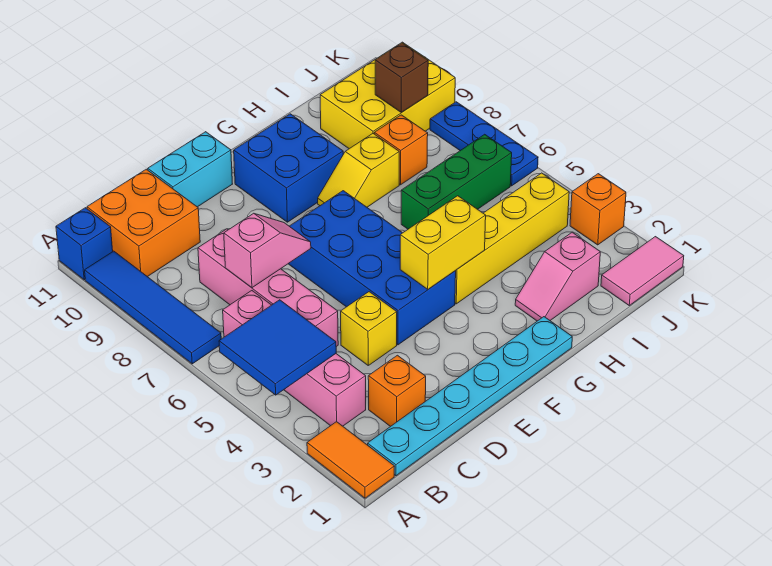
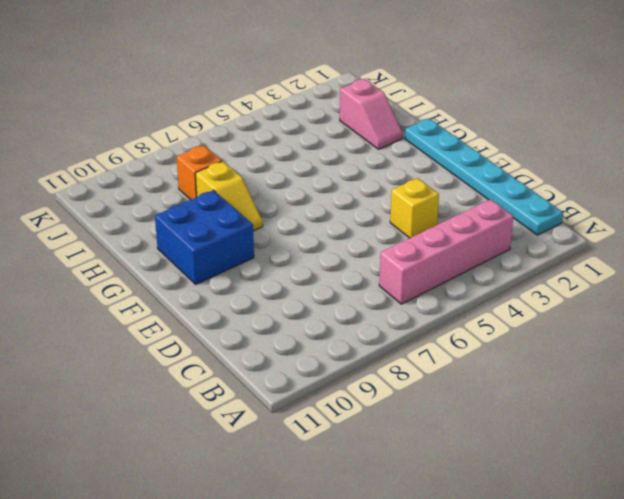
none -> orange 1x2 tile [307,422,395,498]
none -> blue 1x4 tile [85,251,221,364]
none -> blue 1x1 brick [56,208,113,280]

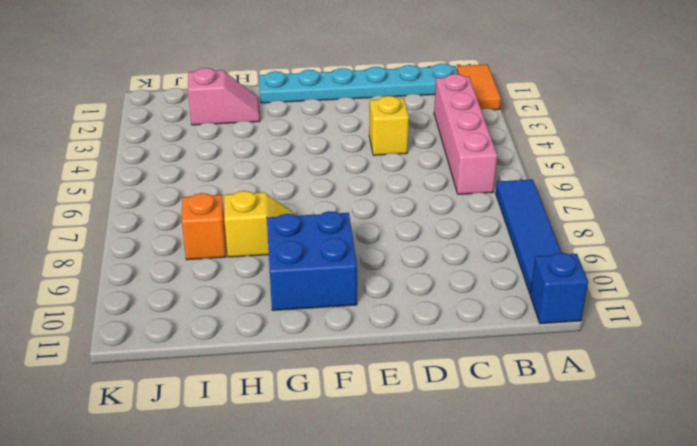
none -> orange 2x2 brick [87,169,200,277]
none -> orange 1x1 brick [368,355,426,427]
none -> pink 1x4 brick [198,229,338,347]

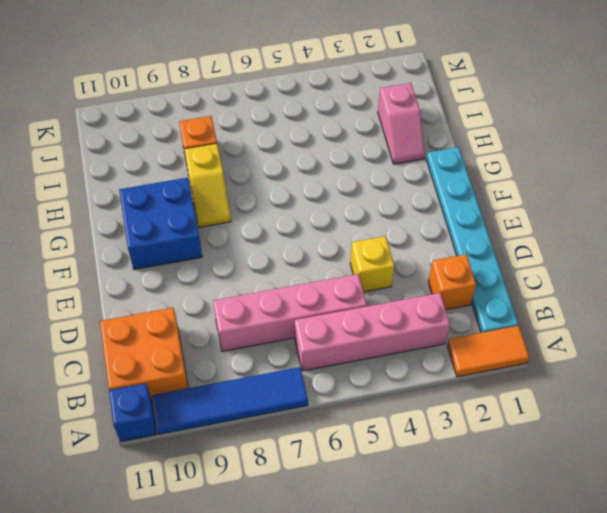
none -> cyan 1x2 brick [148,132,232,207]
none -> blue 2x4 brick [288,191,456,345]
none -> yellow 1x4 brick [455,173,569,304]

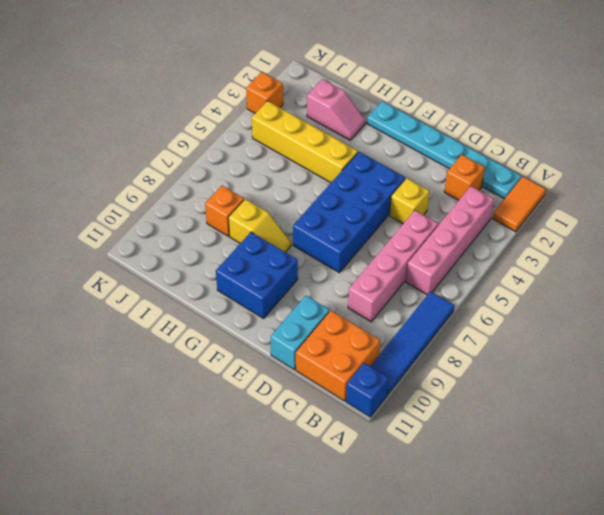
cyan 1x2 brick [271,296,329,370] -> cyan 1x2 brick turned to [148,132,232,207]
none -> green 1x3 brick [401,134,512,229]
none -> yellow 2x3 brick [320,42,455,149]
none -> pink 1x2 tile [601,237,684,305]

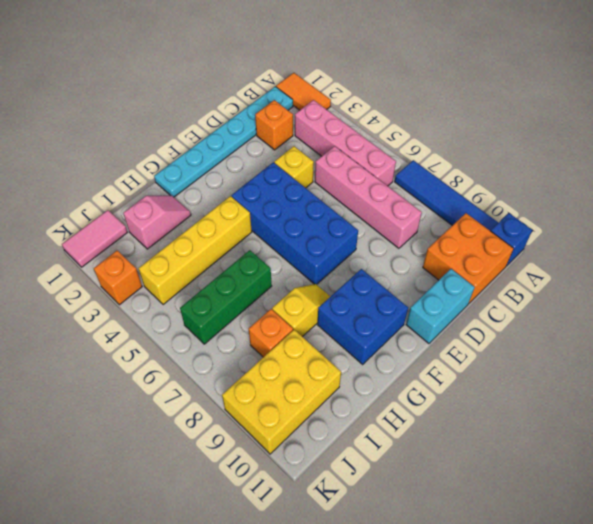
none -> blue 1x3 plate [430,102,538,186]
none -> blue 2x2 tile [219,300,336,395]
none -> pink 1x2 slope [224,213,311,288]

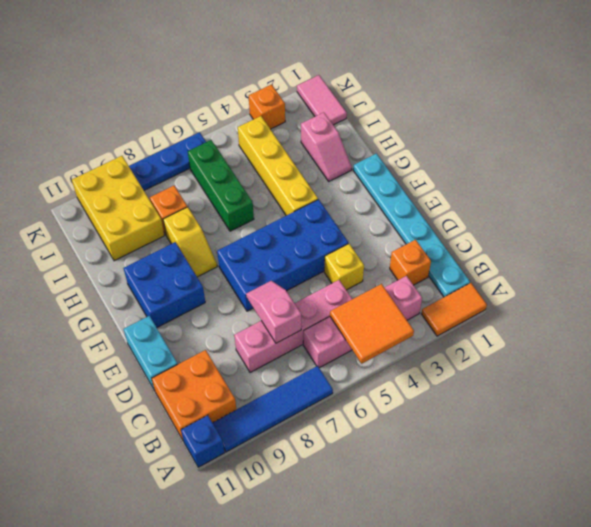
orange 2x2 tile [330,284,414,364] -> blue 2x2 tile [219,300,336,395]
none -> yellow 1x2 brick [400,196,486,289]
none -> brown 1x1 brick [375,43,428,113]

